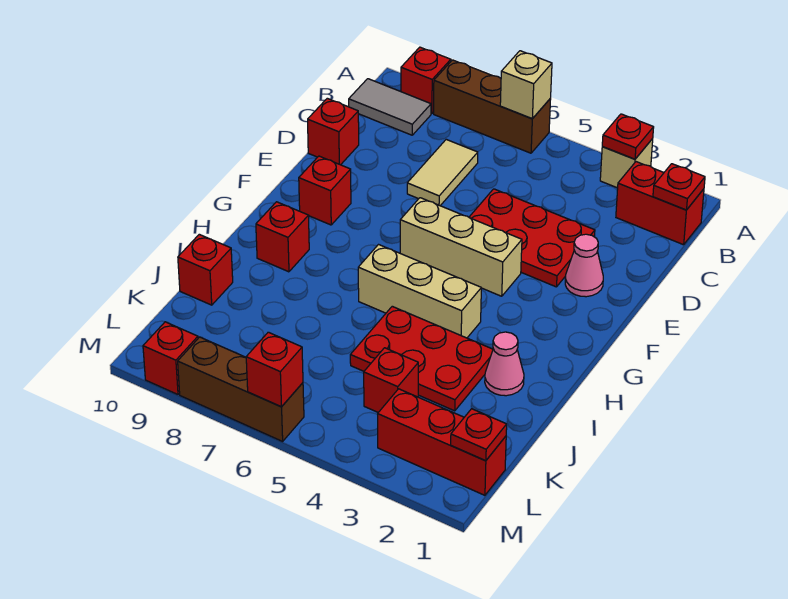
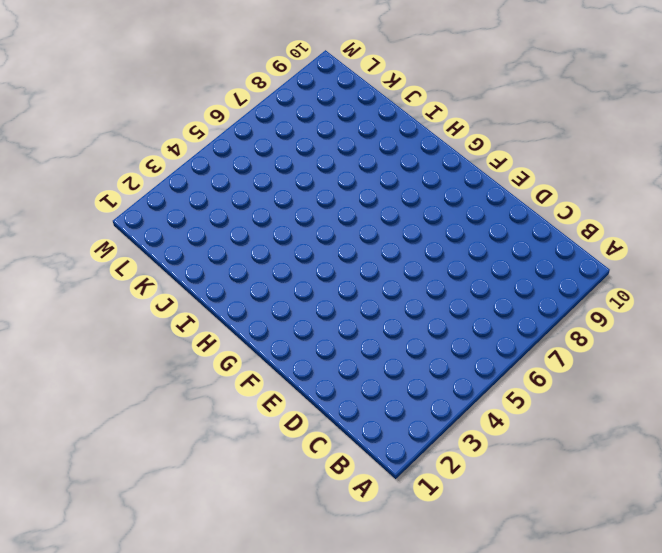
none -> tan 1x1 brick [600,139,653,188]
none -> brown 1x3 brick [434,60,551,153]
none -> red 1x1 brick [401,47,451,114]

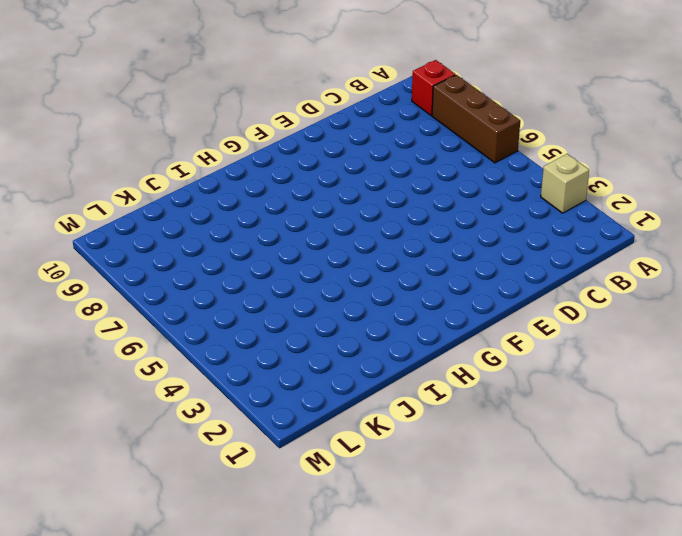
none -> red 1x2 brick [616,162,704,245]
none -> grey 1x2 tile [349,79,431,135]
none -> tan 1x2 tile [407,139,478,206]

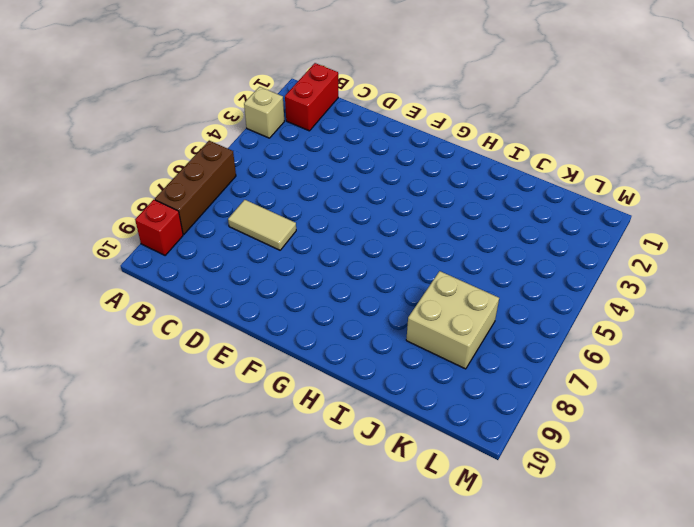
tan 2x2 brick [406,271,499,369] -> none
none -> grey 1x2 tile [349,79,431,135]
none -> red 2x3 plate [469,189,595,287]
none -> red 1x1 brick [308,98,359,165]

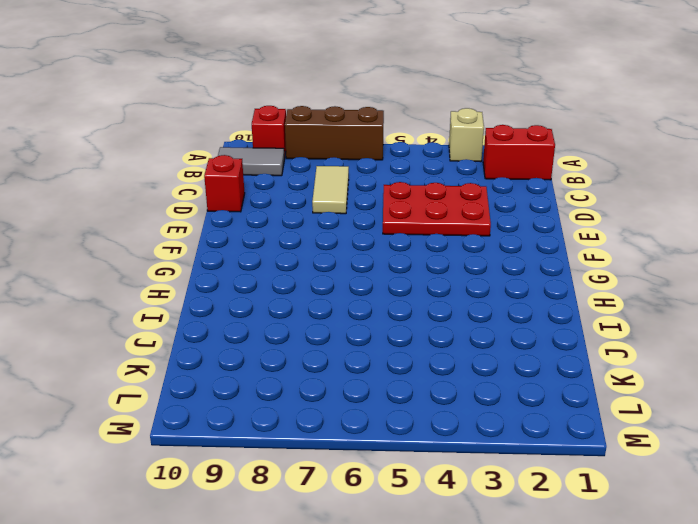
none -> pink 1x1 cone [565,234,603,297]
none -> tan 1x3 brick [400,198,522,296]
none -> red 1x1 brick [299,156,351,225]

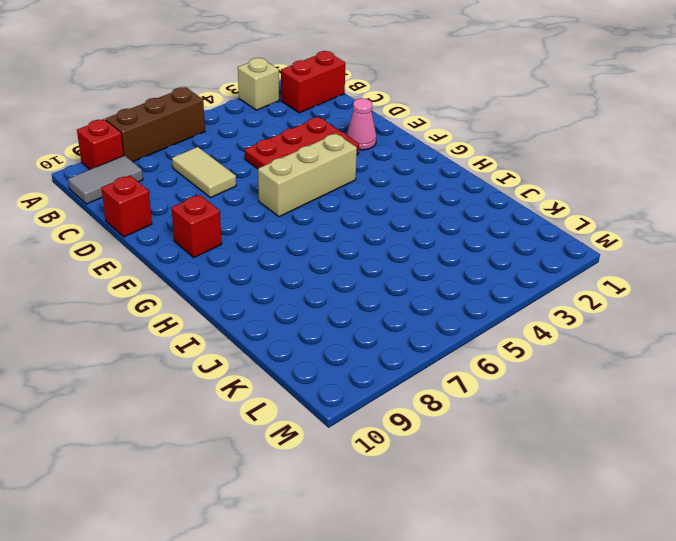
none -> tan 1x3 brick [358,245,481,338]
none -> red 1x1 brick [256,202,309,272]
none -> pink 1x1 cone [485,332,524,396]

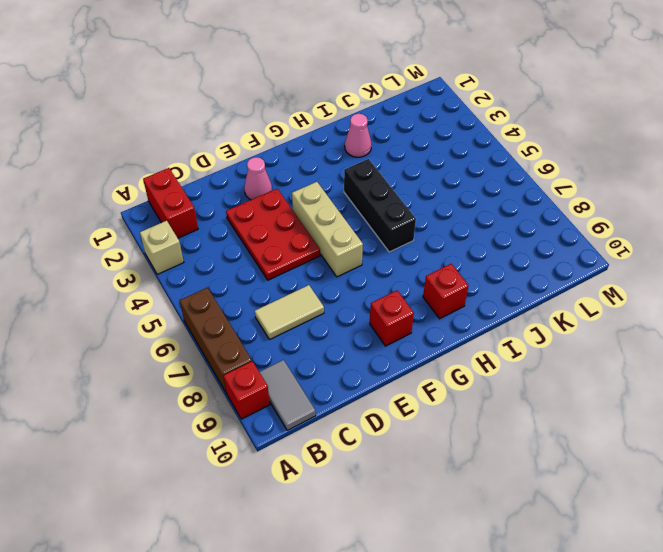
black 1x3 brick [344,159,416,252] -> tan 1x3 brick [358,245,481,338]
none -> red 1x1 brick [308,98,359,165]
none -> red 2x3 plate [350,306,493,411]
none -> red 1x1 brick [178,234,233,305]

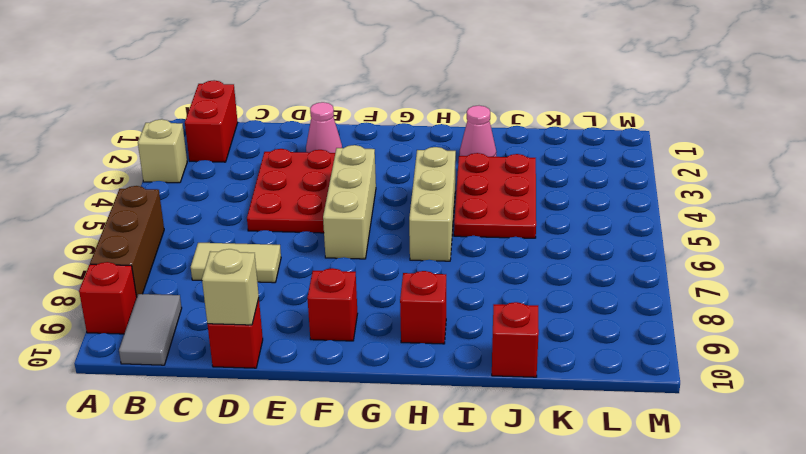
tan 1x1 brick [202,249,259,325] -> tan 1x1 brick moved to [500,51,552,119]
none -> red 1x1 brick [364,348,418,412]
none -> red 1x3 brick [378,389,506,495]
none -> brown 1x3 brick [178,337,304,441]

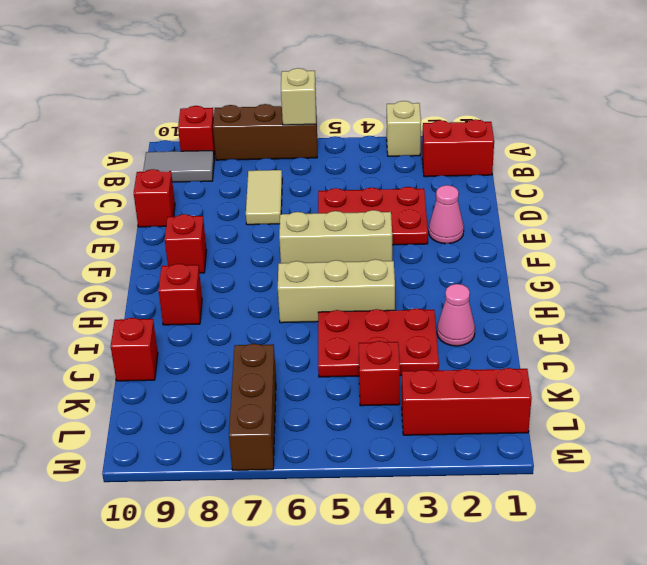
brown 1x3 brick [229,344,276,470] -> brown 1x3 brick turned to [178,337,304,441]
none -> red 1x1 brick [143,322,198,394]
none -> red 1x1 plate [602,114,654,159]
none -> red 1x1 plate [653,164,705,210]

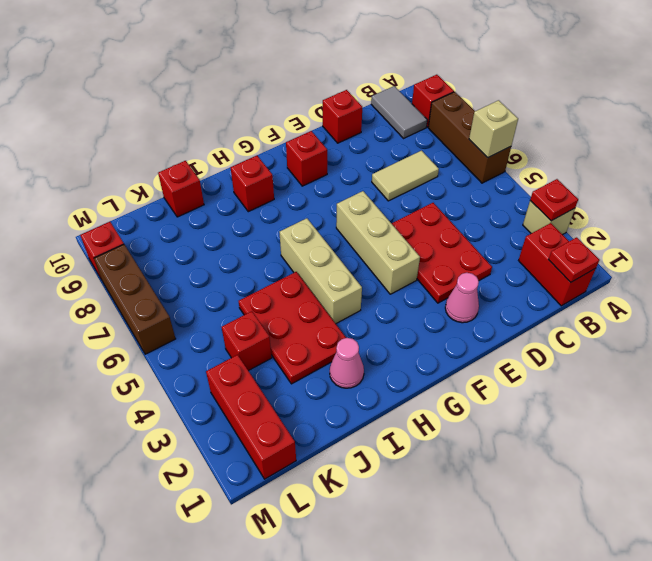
none -> red 1x1 plate [451,409,507,461]
none -> red 1x1 brick [246,332,303,407]

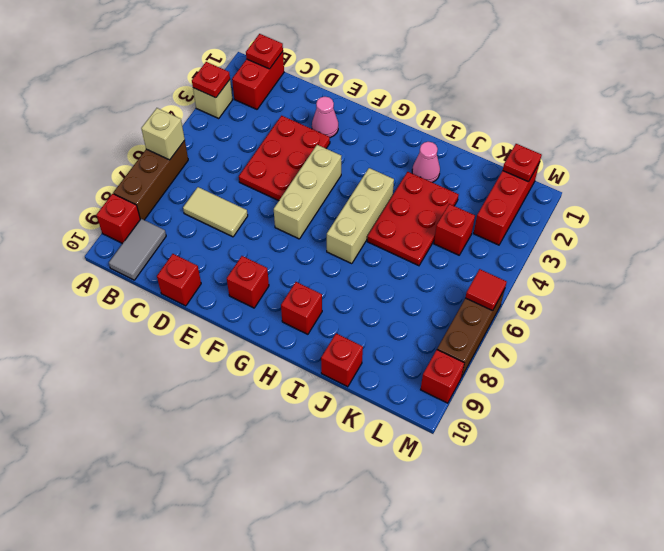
red 1x1 tile [465,269,507,311] -> red 1x1 brick [246,332,303,407]

